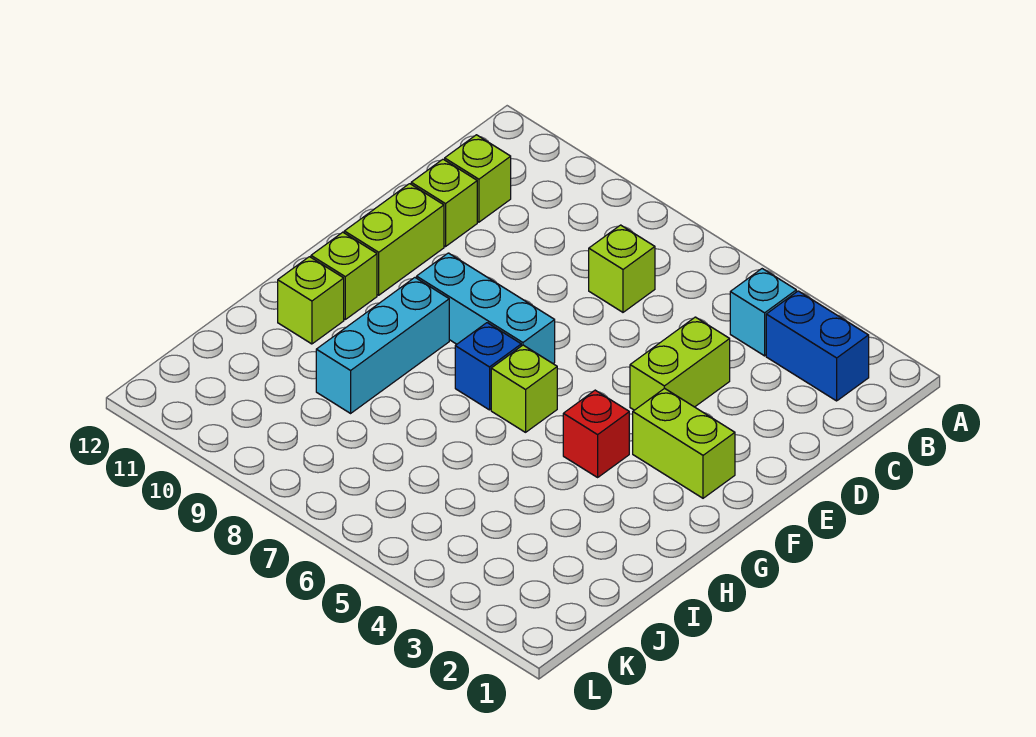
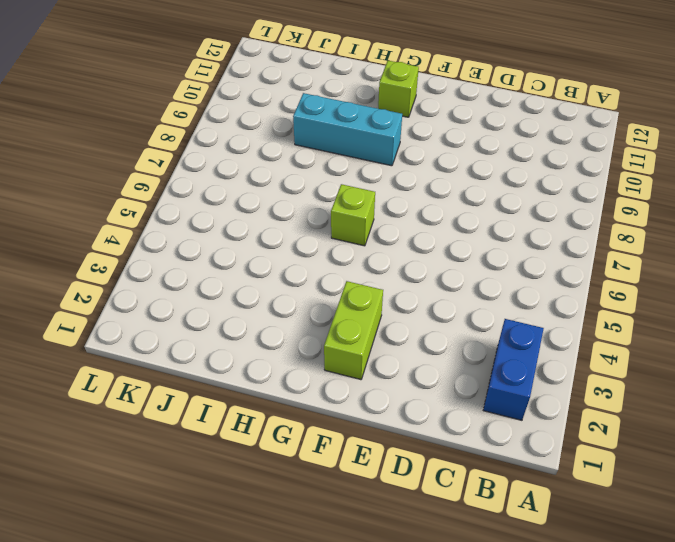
none -> cyan 1x1 brick [730,269,796,356]
none -> lime 1x1 brick [589,225,655,312]
none -> lime 1x1 brick [445,135,511,222]

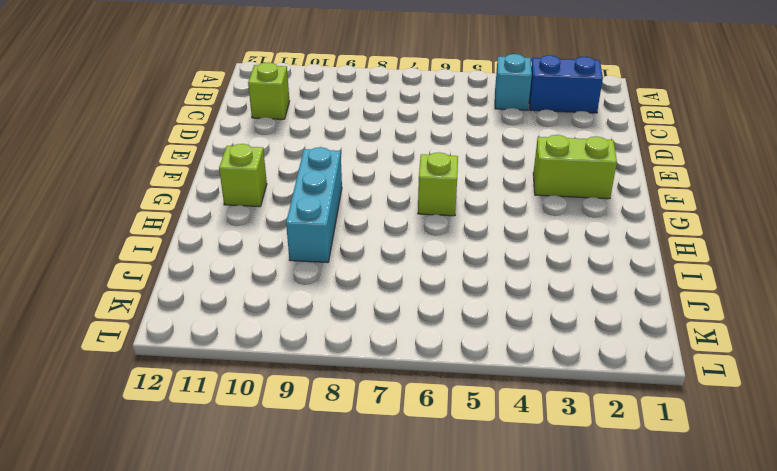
none -> lime 1x1 brick [589,225,655,312]
none -> lime 1x2 brick [630,317,730,410]
none -> lime 1x1 brick [411,159,477,247]

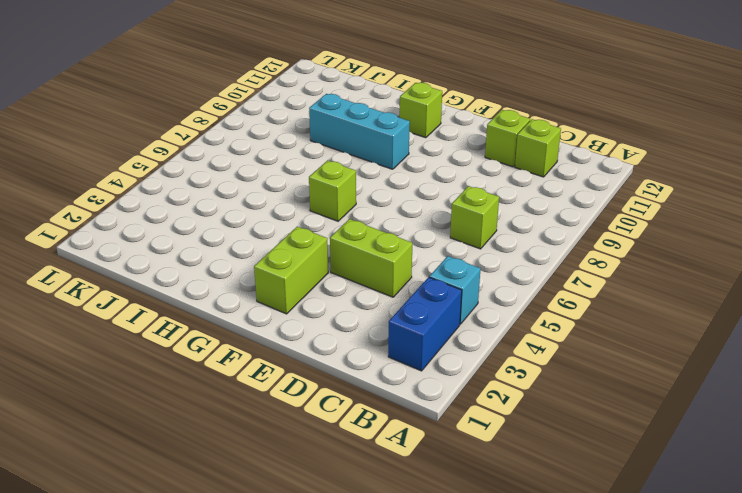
none -> lime 1x2 brick [344,184,444,295]
none -> cyan 1x3 brick [417,253,555,363]
none -> red 1x1 brick [563,390,629,477]

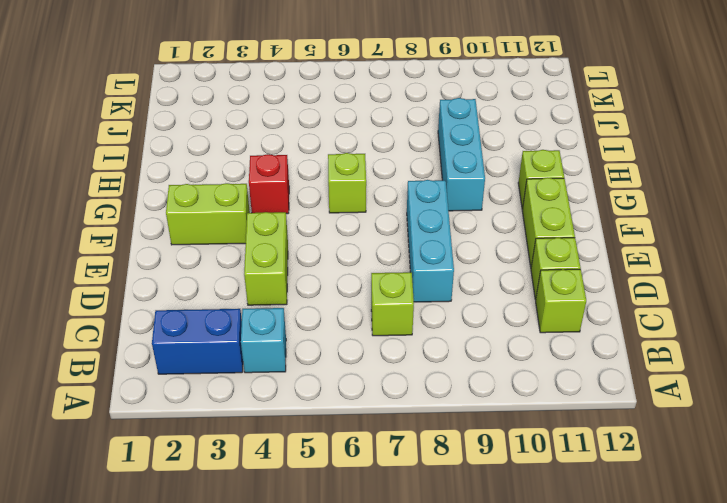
cyan 1x3 brick [407,180,454,302] -> cyan 1x3 brick turned to [417,253,555,363]
none -> blue 1x1 brick [455,323,521,410]
none -> lime 1x1 brick [278,257,344,344]

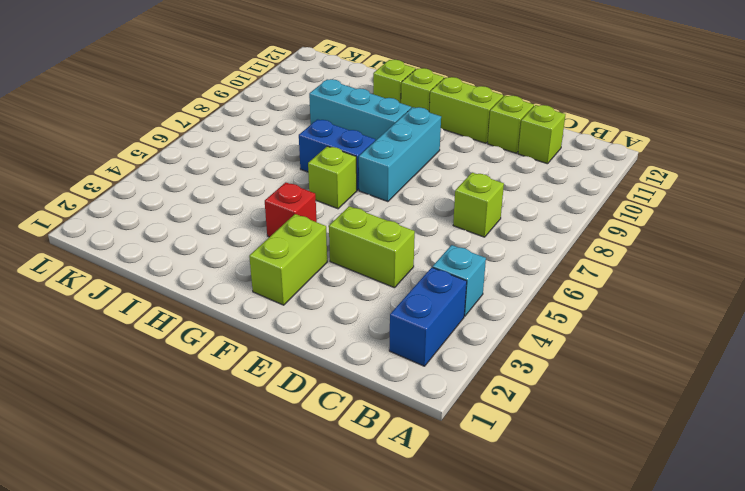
blue 1x2 brick [299,119,375,190] -> blue 1x1 brick [455,323,521,410]

